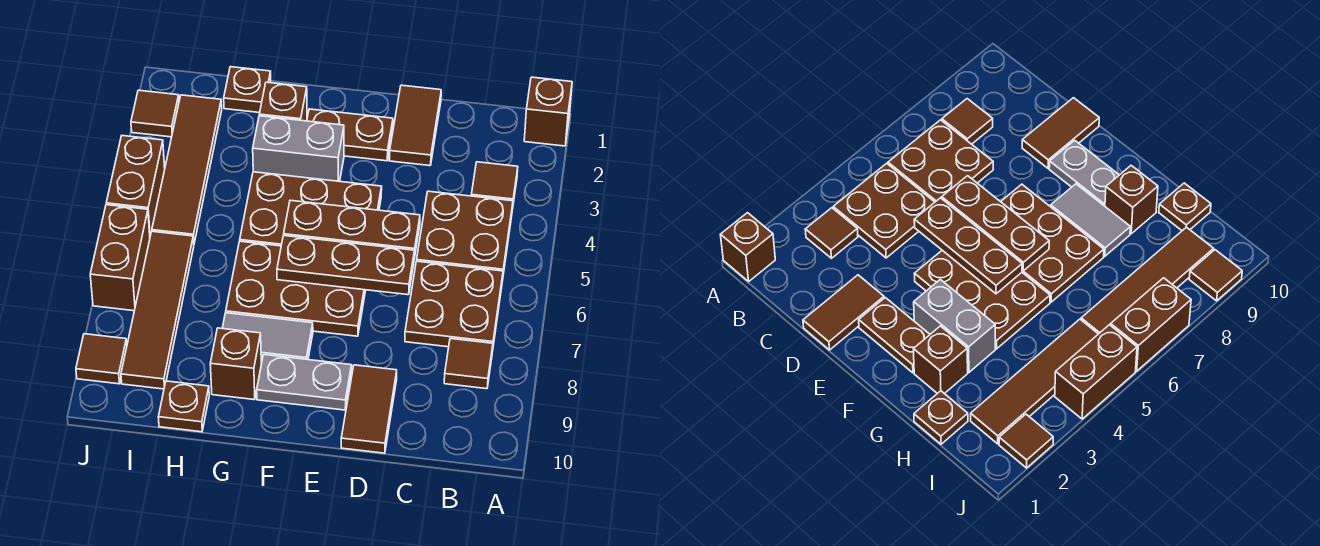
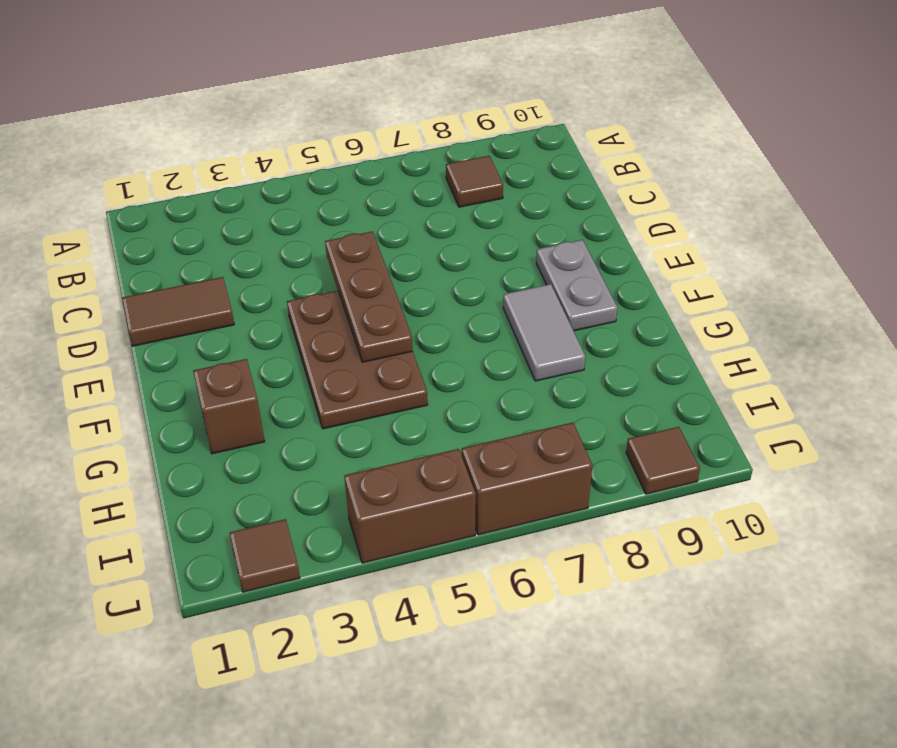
none -> brown 1x1 brick [524,77,572,146]
none -> brown 1x1 tile [471,162,518,203]
none -> brown 2x2 plate [417,191,513,274]

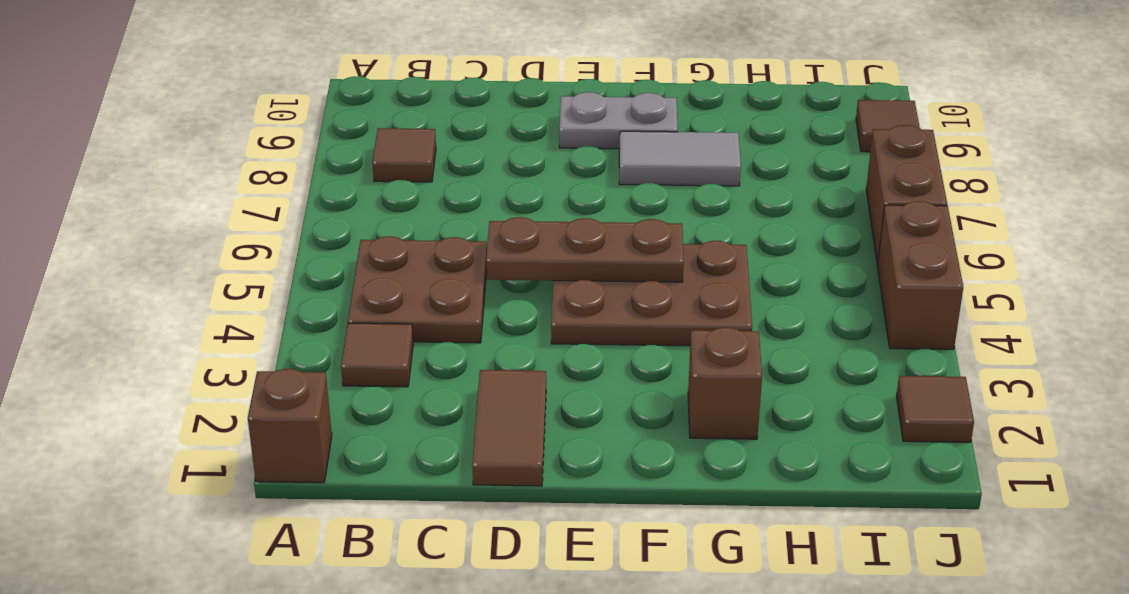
none -> brown 2x2 plate [405,261,503,352]
none -> brown 1x2 tile [341,365,397,453]
none -> brown 1x2 plate [307,109,393,161]

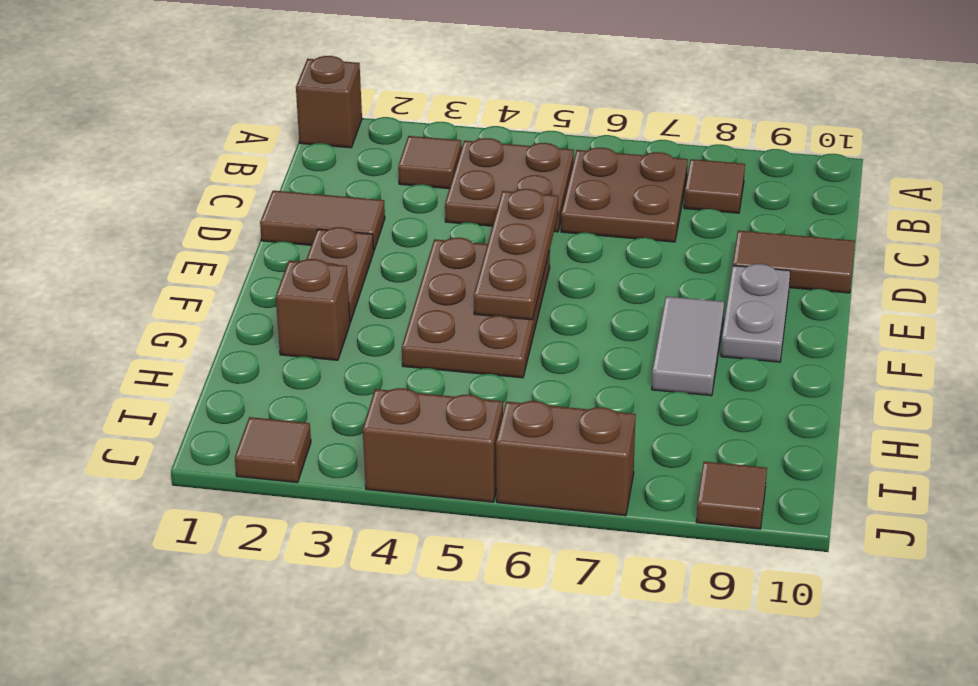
none -> brown 2x3 plate [226,241,366,336]
none -> grey 1x2 brick [253,116,344,181]
none -> brown 1x1 brick [210,328,261,400]

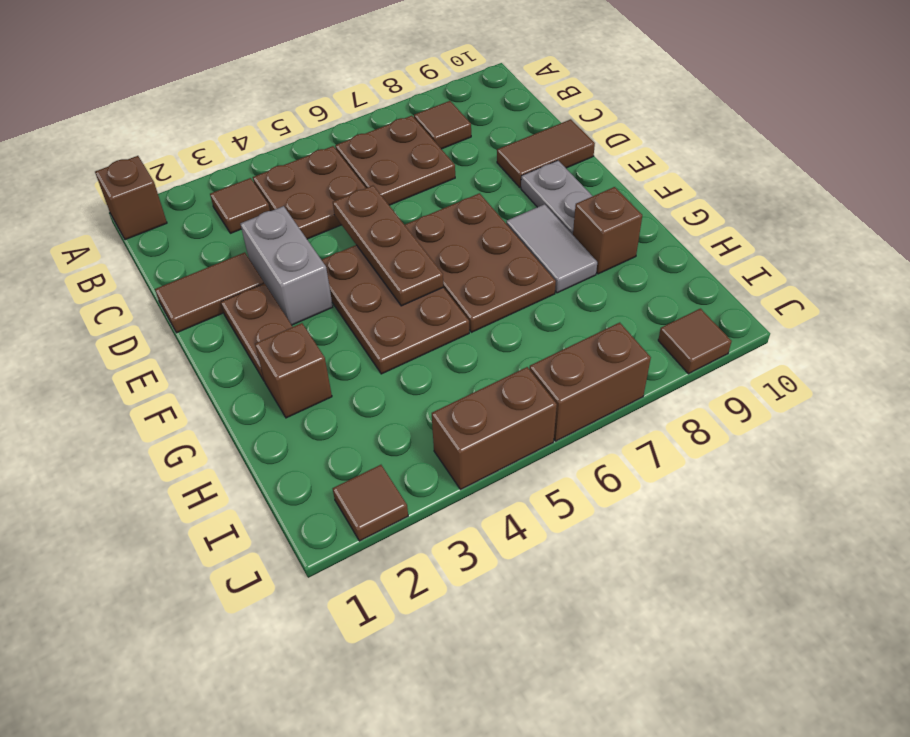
grey 1x2 brick [240,206,333,325] -> grey 1x2 brick moved to [253,116,344,181]
none -> brown 1x1 plate [224,67,271,113]
none -> brown 1x1 plate [158,381,209,432]
none -> brown 1x4 tile [152,95,222,243]

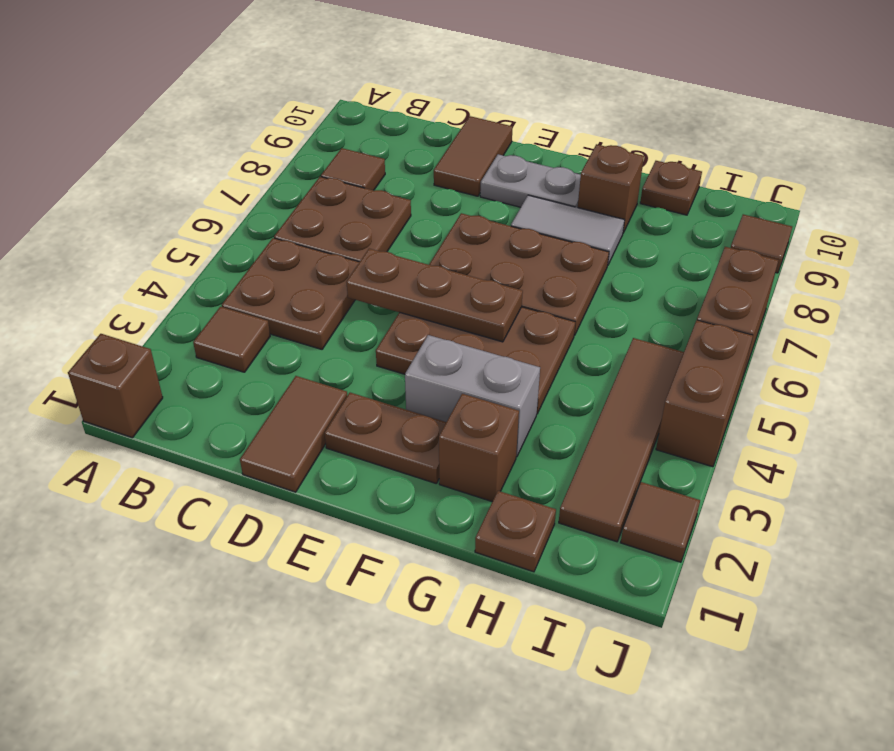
none -> brown 1x4 tile [121,231,194,389]
none -> brown 1x3 plate [277,236,414,295]

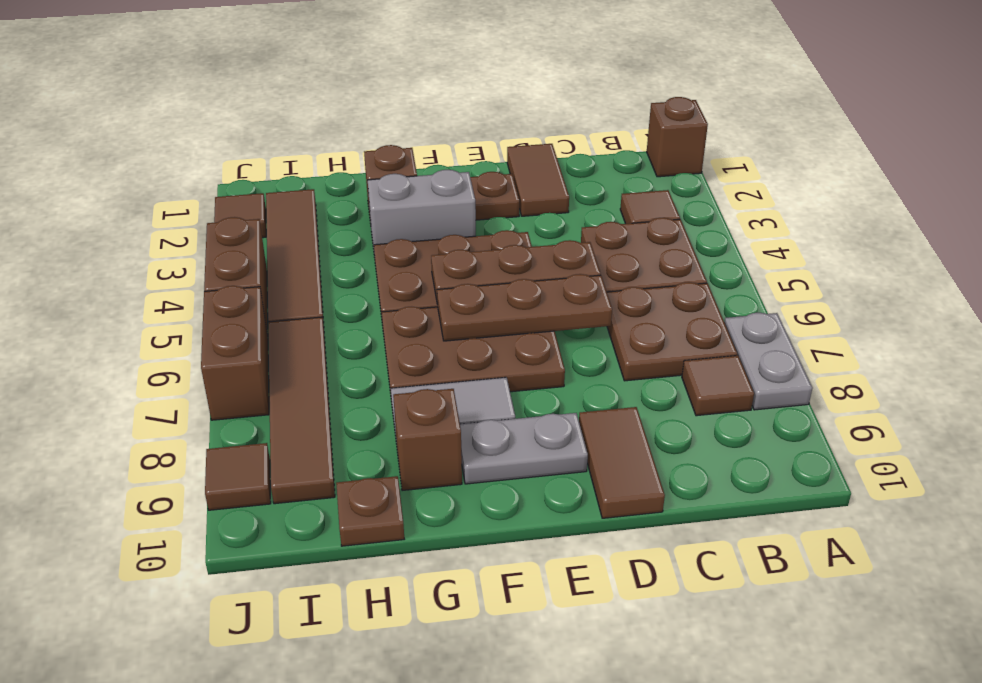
grey 1x2 plate [724,313,812,410] -> none
none -> brown 1x1 plate [224,67,271,113]

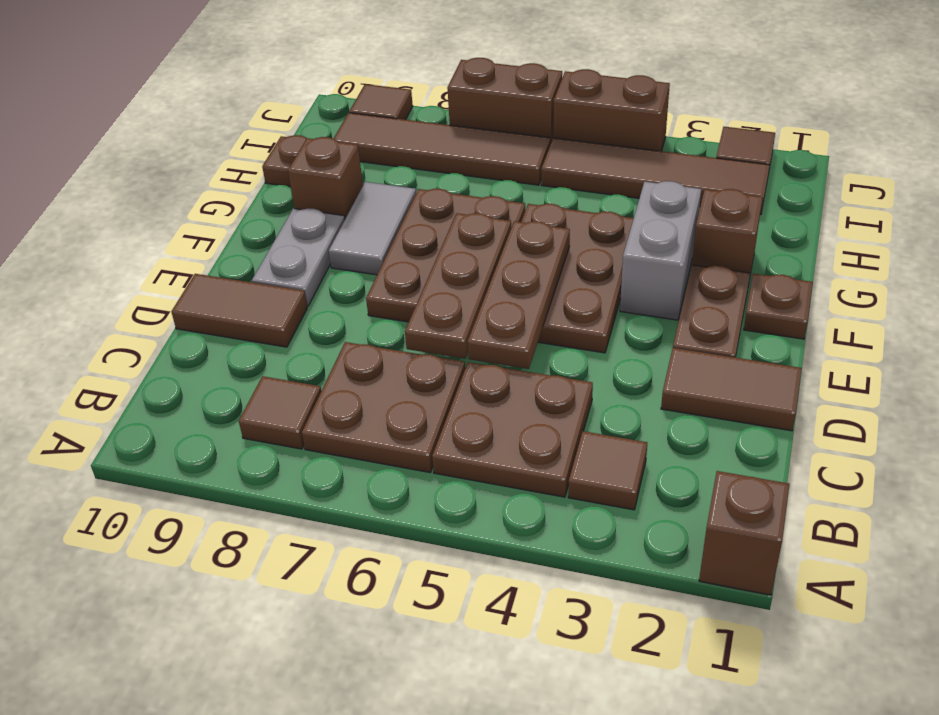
brown 1x1 plate [744,273,813,339] -> brown 1x1 plate moved to [224,67,271,113]

